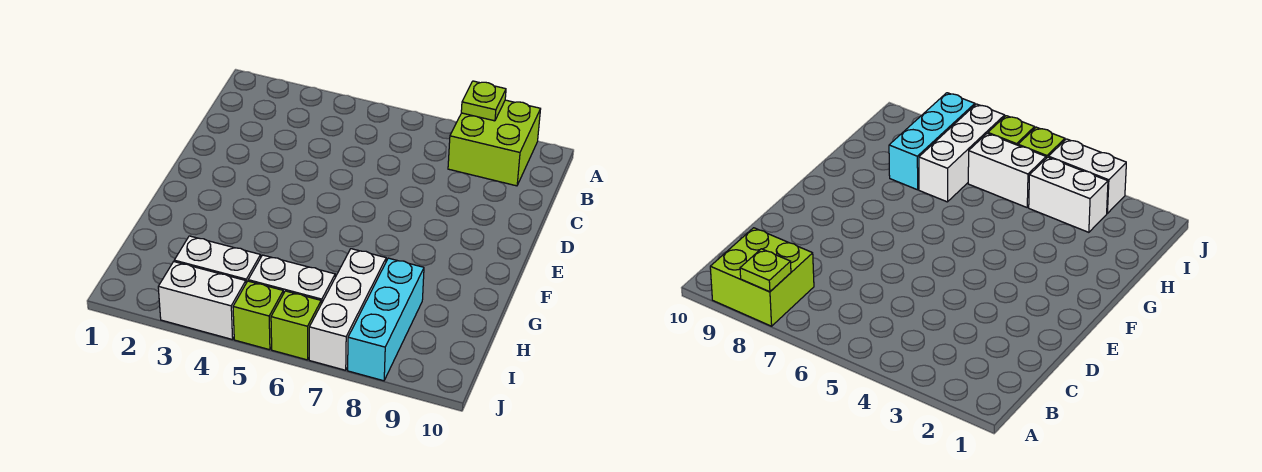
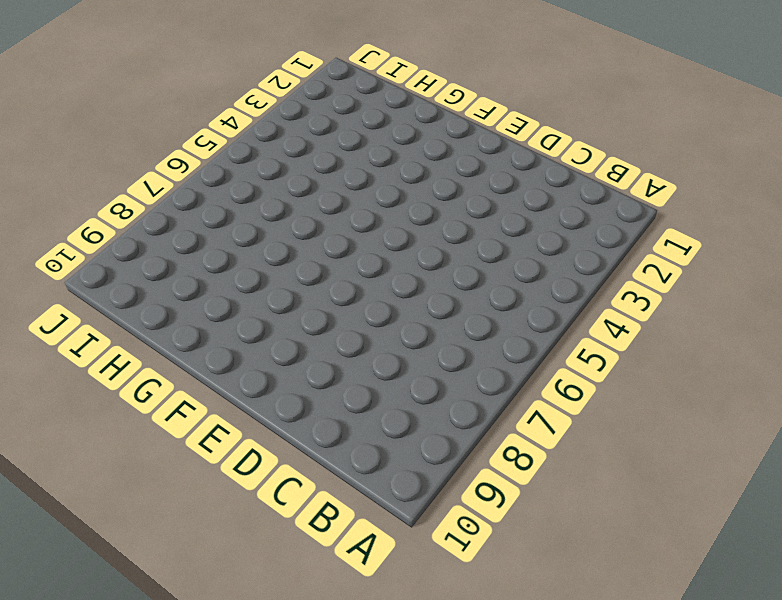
none -> lime 2x2 brick [448,100,541,186]
none -> white 1x3 brick [309,249,386,370]

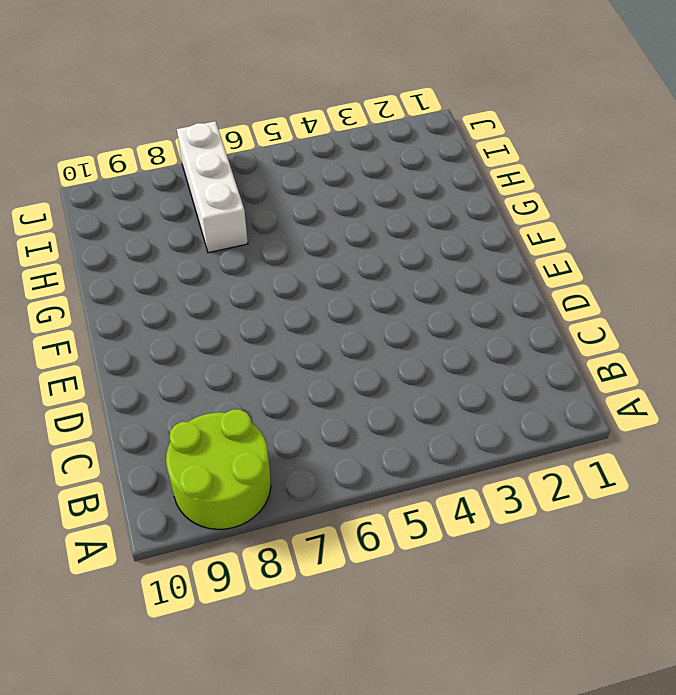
lime 2x2 round brick [166,409,271,529] -> lime 2x2 brick [448,100,541,186]
none -> cyan 1x3 brick [348,258,424,381]
none -> white 1x2 brick [174,236,261,283]

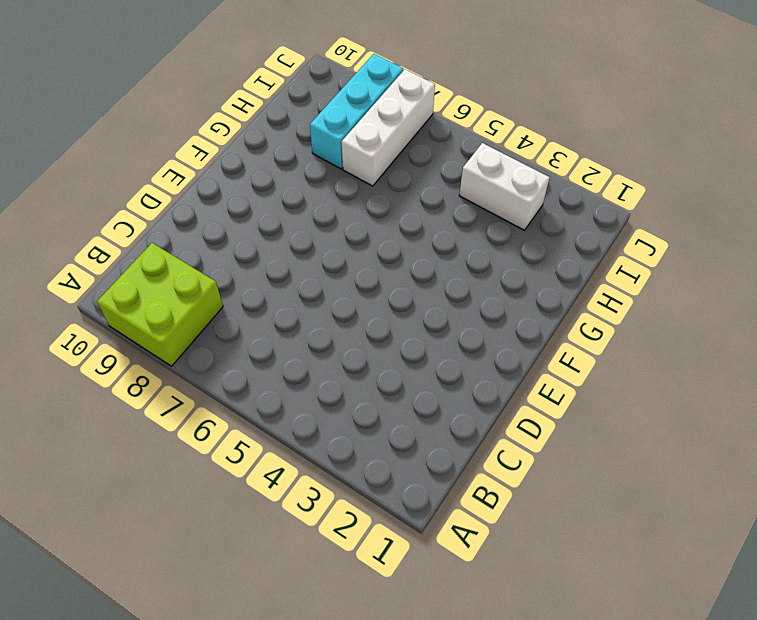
none -> white 1x2 brick [248,255,335,304]
none -> white 1x2 brick [158,262,246,340]

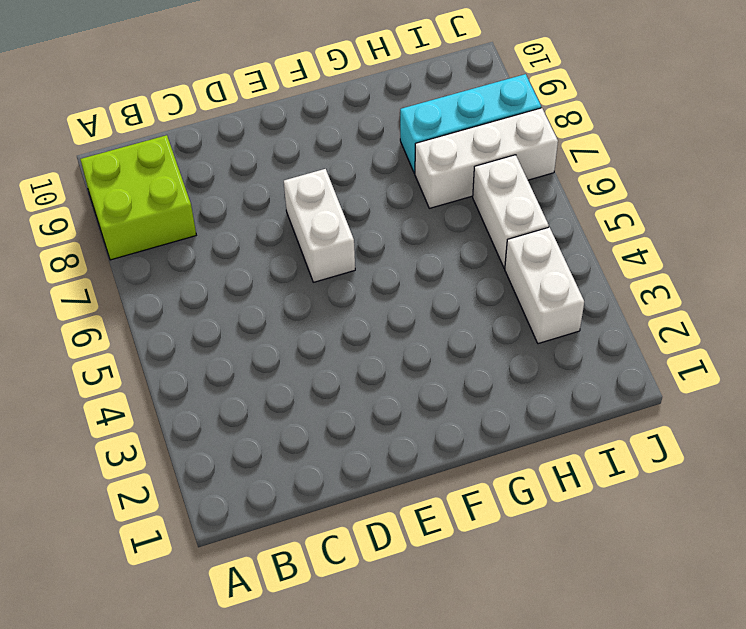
white 1x2 brick [284,169,355,282] -> white 1x2 brick moved to [158,262,246,340]
none -> lime 1x1 brick [233,281,283,350]
none -> lime 1x1 brick [271,291,321,360]

